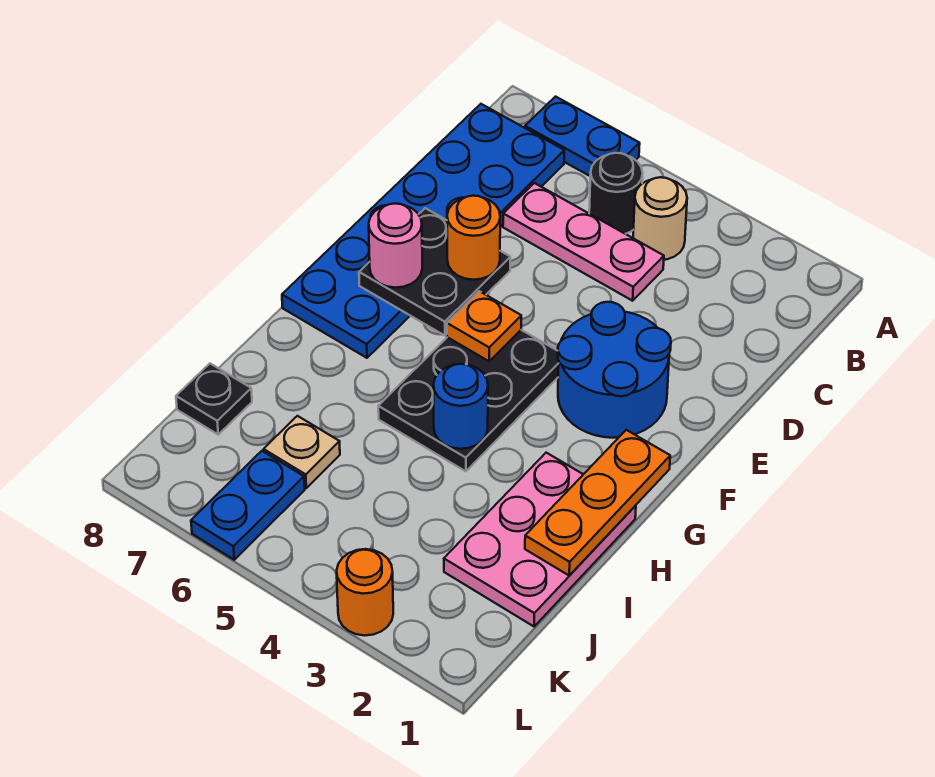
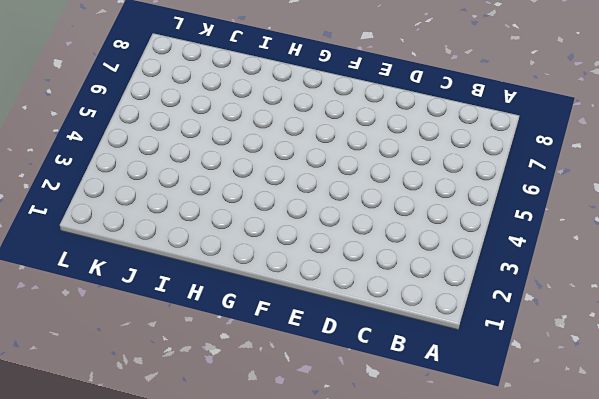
none -> blue 1x2 plate [525,97,640,176]
none -> tan 1x1 round brick [633,177,687,260]
none -> black 1x1 round brick [589,153,643,234]

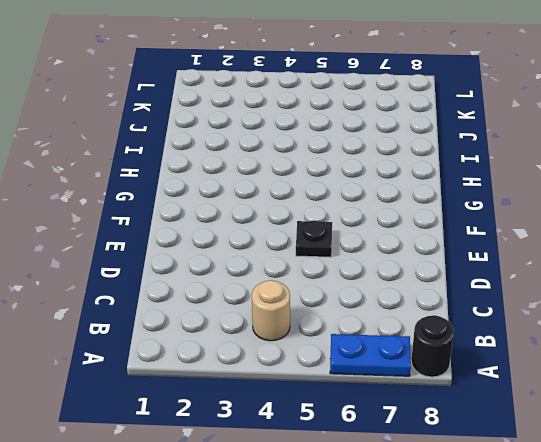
black 1x1 round brick [411,315,454,377] -> black 1x1 round brick moved to [589,153,643,234]
black 1x1 plate [296,220,332,257] -> black 1x1 plate moved to [176,364,252,434]
none -> blue 2x6 plate [282,104,564,358]
none -> pink 1x3 plate [503,183,664,301]
none -> blue 2x2 round brick [558,302,671,438]

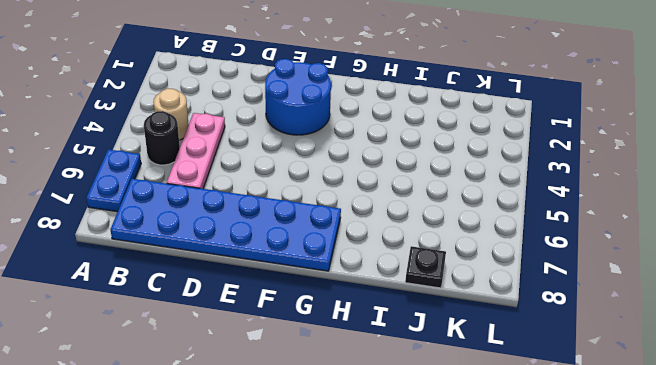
none -> black 2x3 plate [378,330,559,471]
none -> pink 2x3 plate [444,453,636,626]
none -> tan 1x1 plate [264,416,340,488]

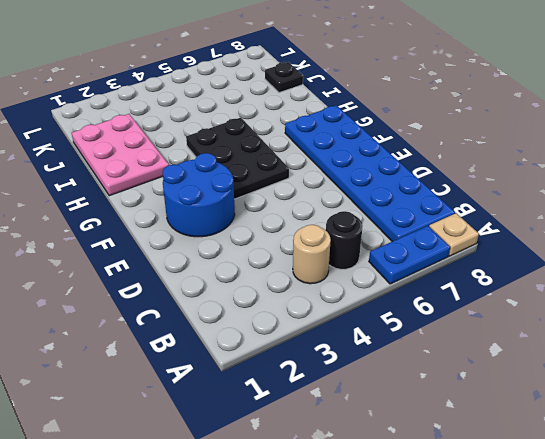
tan 1x1 plate [429,213,479,256] -> tan 1x1 plate moved to [264,416,340,488]
none -> pink 1x3 plate [503,183,664,301]
none -> blue 1x2 plate [191,451,305,560]
none -> orange 1x1 round brick [337,549,393,636]

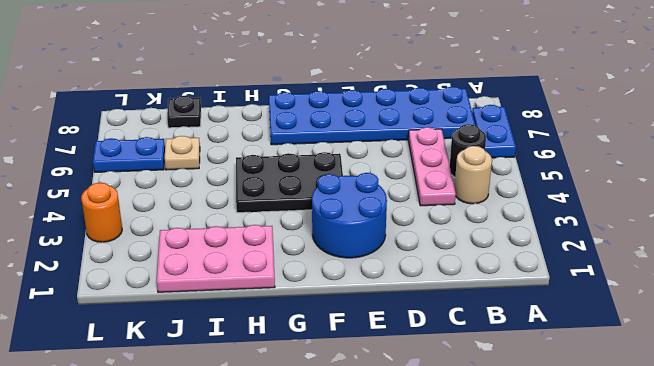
none -> black 2x2 plate [359,208,510,336]
none -> orange 1x1 plate [447,291,521,361]
none -> orange 1x3 plate [525,430,670,576]

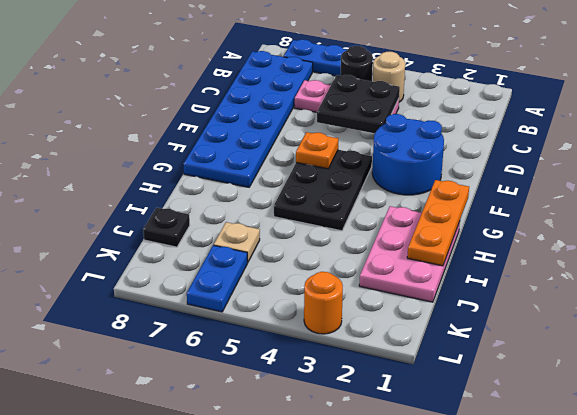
black 2x2 plate [317,75,400,133] -> black 2x2 plate moved to [359,208,510,336]
none -> blue 1x1 round brick [433,364,488,449]
none -> orange 1x1 round brick [447,196,500,280]
none -> pink 1x1 round brick [369,203,422,288]

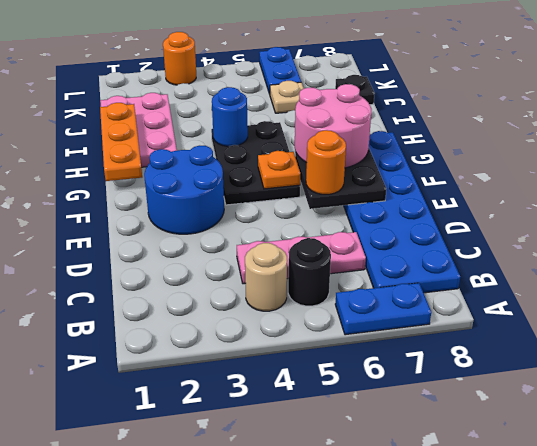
pink 2x2 round brick [295,84,371,168] -> pink 1x1 round brick [369,203,422,288]

